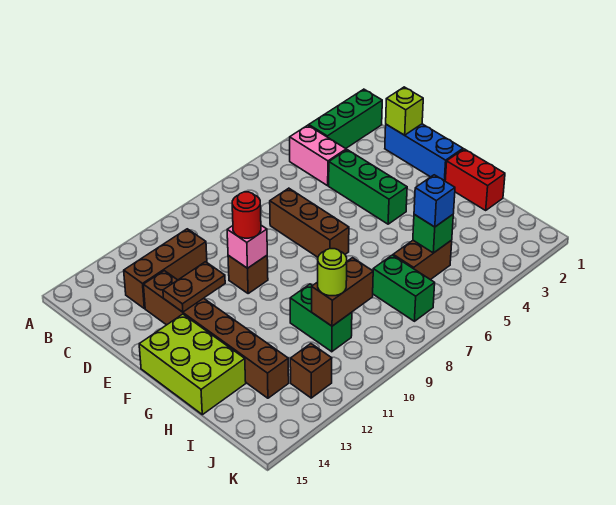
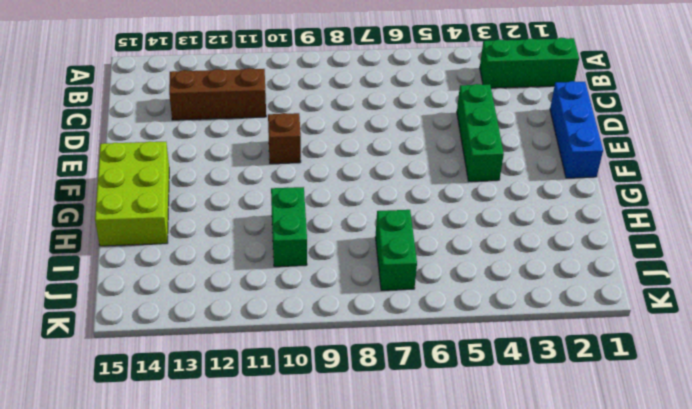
none -> pink 1x2 brick [290,125,346,186]
none -> brown 1x3 brick [270,188,349,257]
none -> brown 1x6 brick [144,271,289,398]

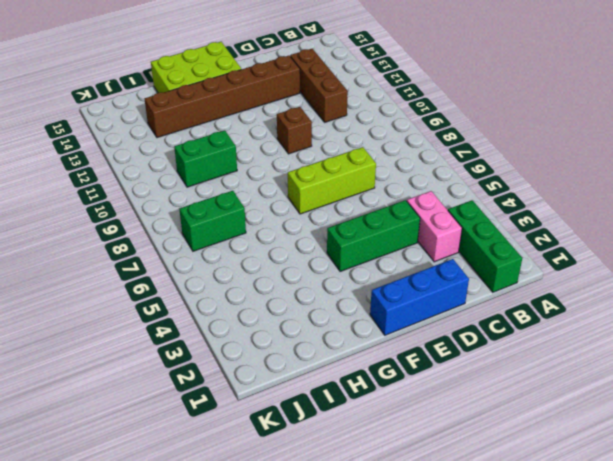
pink 1x2 brick [407,191,462,262] -> pink 1x2 brick turned to [290,125,346,186]
lime 1x3 brick [288,147,376,214] -> brown 1x3 brick [270,188,349,257]
none -> red 1x2 brick [445,149,505,210]
none -> brown 1x2 brick [393,240,452,280]
none -> brown 1x1 brick [290,344,332,398]

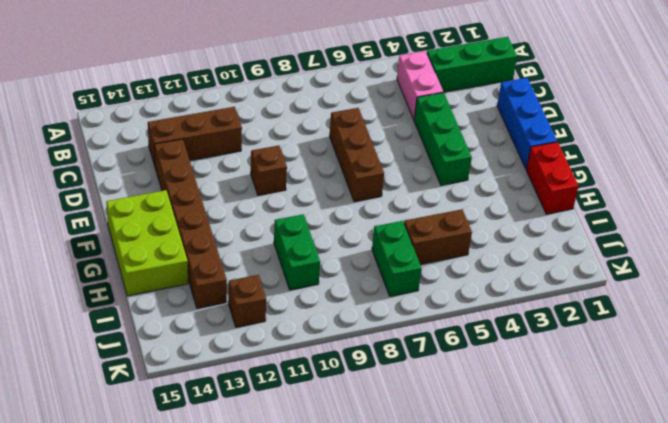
none -> lime 1x1 brick [386,87,423,135]
none -> pink 1x1 brick [227,225,267,268]
none -> brown 1x2 plate [163,262,225,312]

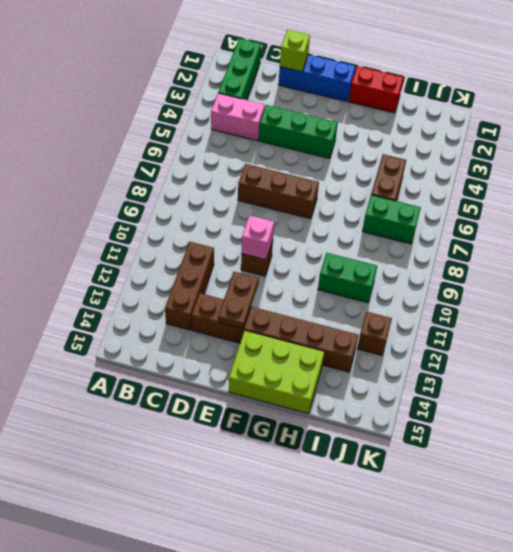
none -> green 1x1 brick [413,214,453,253]
none -> brown 1x2 brick [312,258,373,326]
none -> red 1x1 round brick [232,192,261,238]

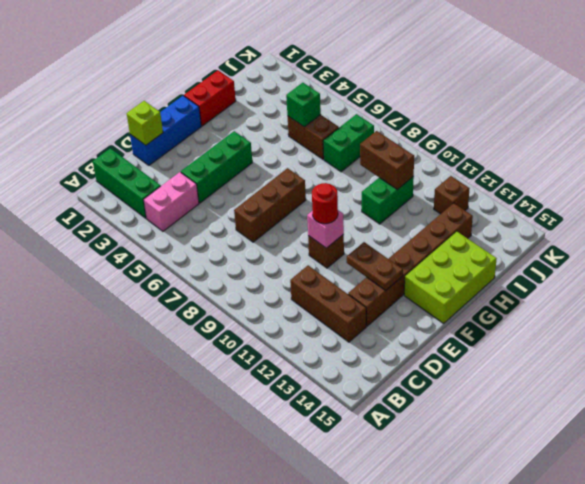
none -> blue 1x1 brick [414,175,455,227]
none -> lime 1x1 round brick [318,249,347,296]

